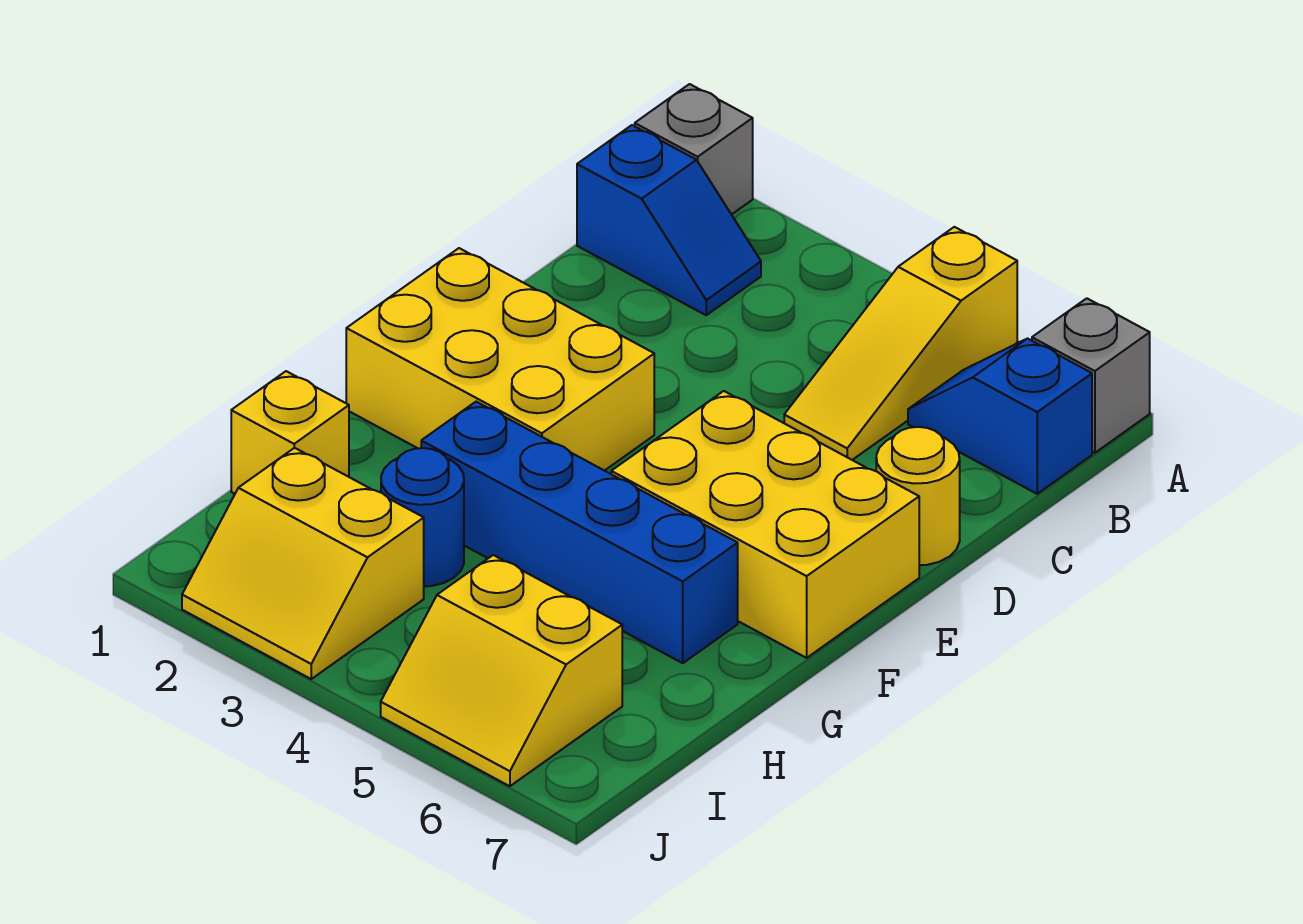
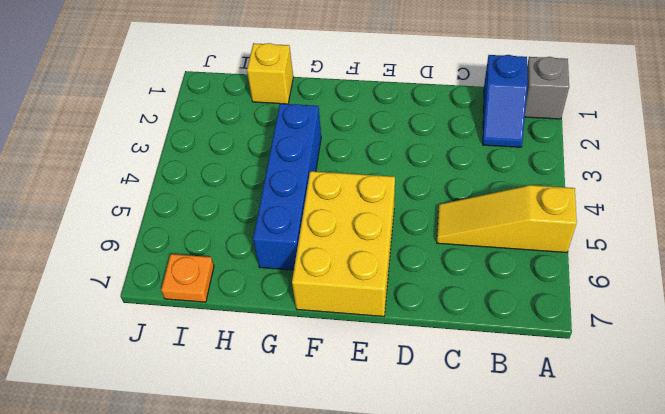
orange 1x1 plate [161,254,214,302] -> none
none -> grey 1x1 brick [1032,298,1150,453]
none -> blue 1x2 slope [908,339,1092,494]
none -> yellow 1x1 round brick [876,427,960,565]

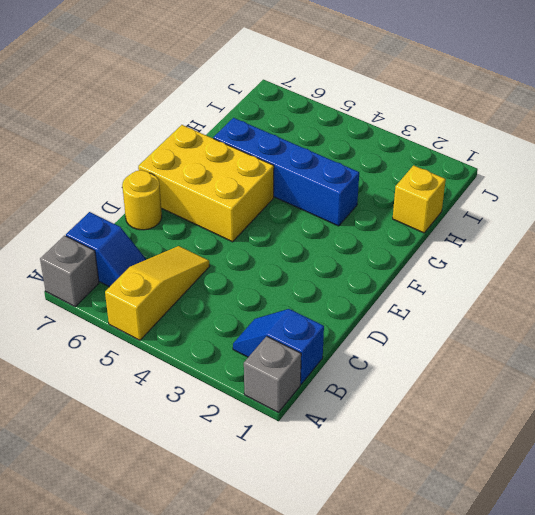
none -> yellow 2x3 brick [346,248,654,471]
none -> blue 1x1 round brick [381,448,464,586]
none -> yellow 2x2 slope [182,448,424,679]

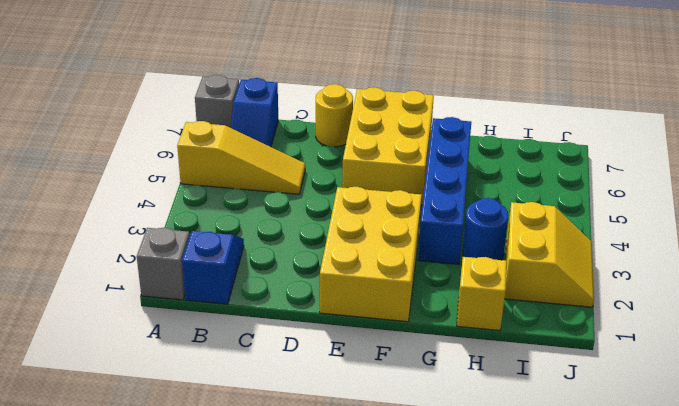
none -> yellow 2x2 slope [381,555,622,786]

